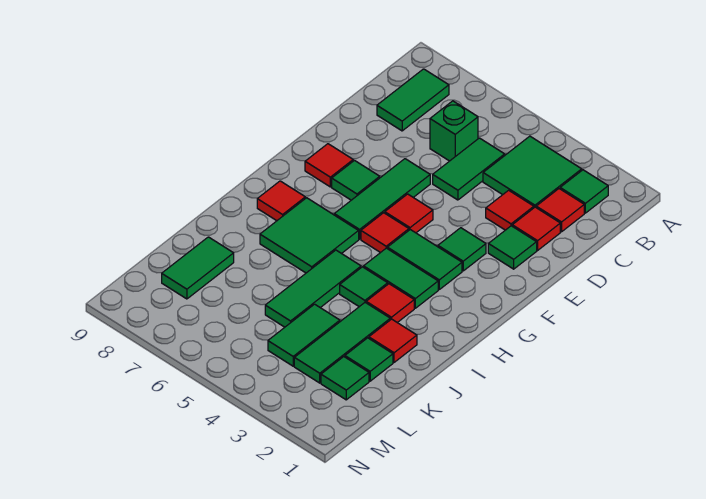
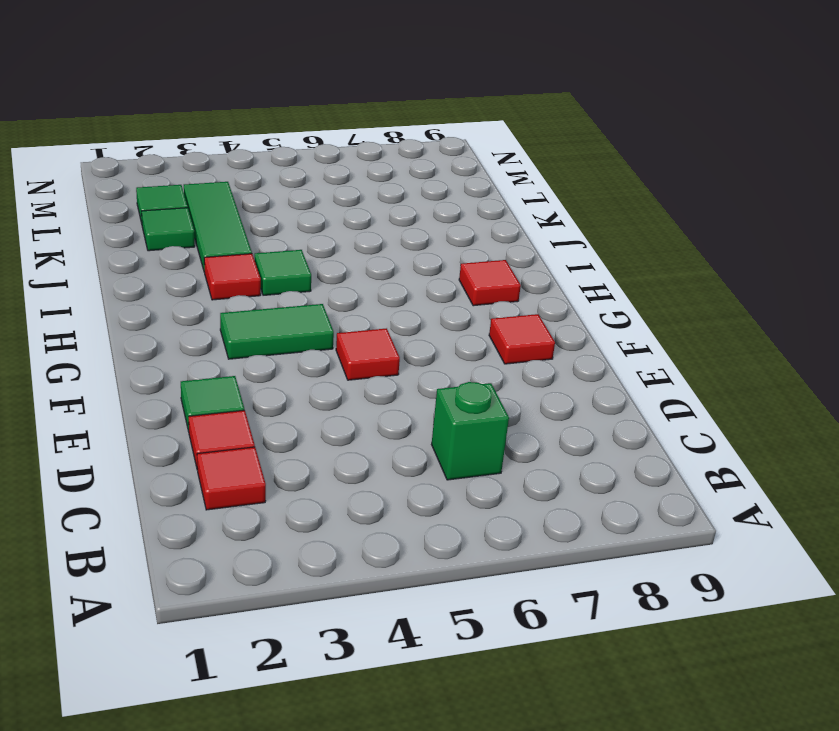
none -> green 1x1 tile [560,170,608,213]
none -> green 2x2 tile [483,136,582,208]
none -> green 1x2 tile [377,69,449,131]

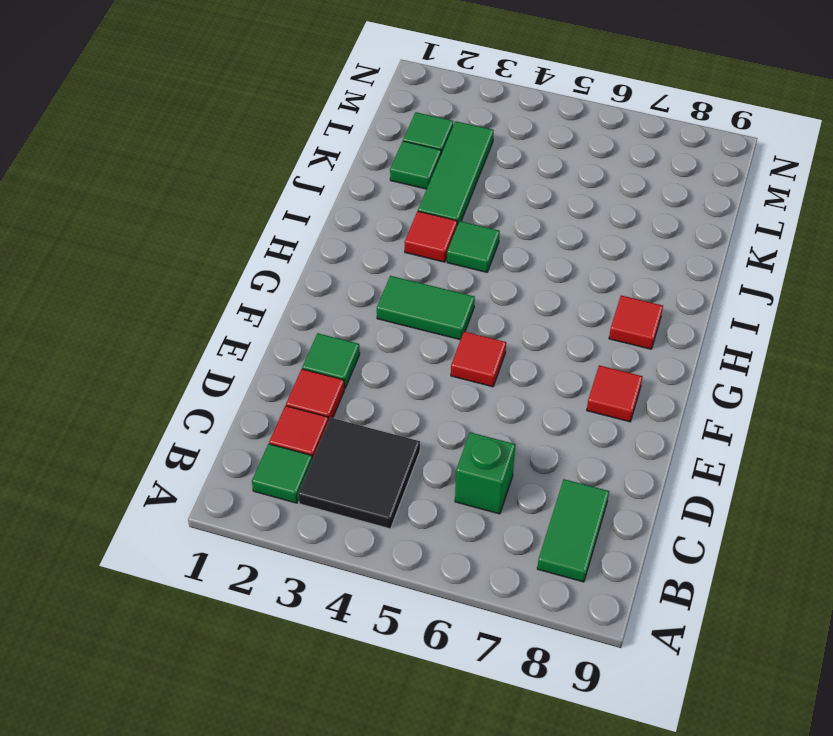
black 2x2 tile [298,418,420,529] -> green 2x2 tile [483,136,582,208]
none -> green 1x2 tile [433,138,505,200]
none -> red 1x1 tile [486,190,534,230]
none -> green 1x3 tile [334,159,430,239]

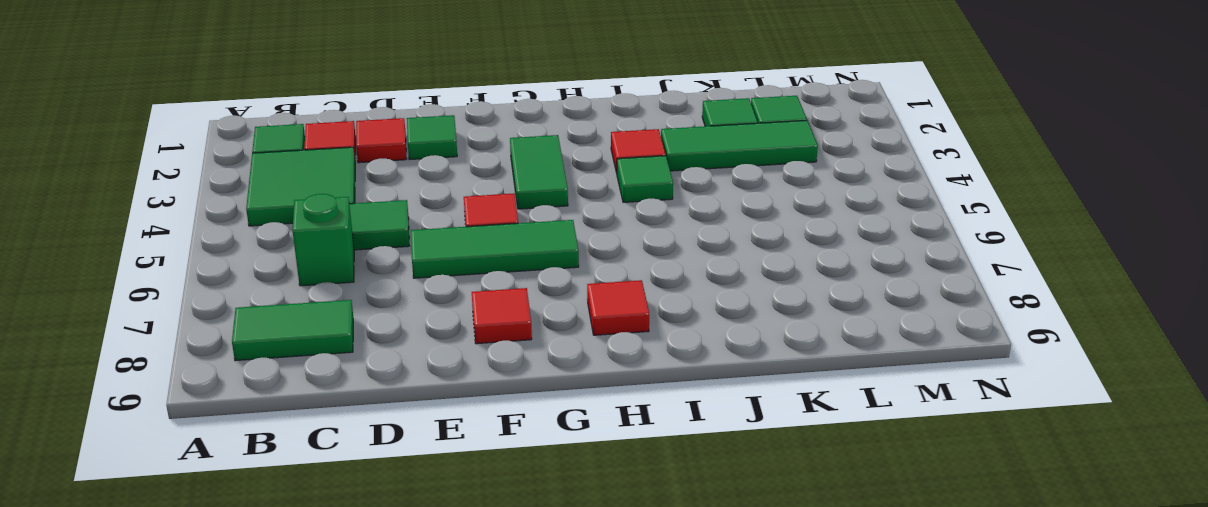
none -> red 1x1 tile [486,190,534,230]
none -> green 1x1 tile [438,228,486,271]
none -> green 1x1 tile [332,161,380,200]

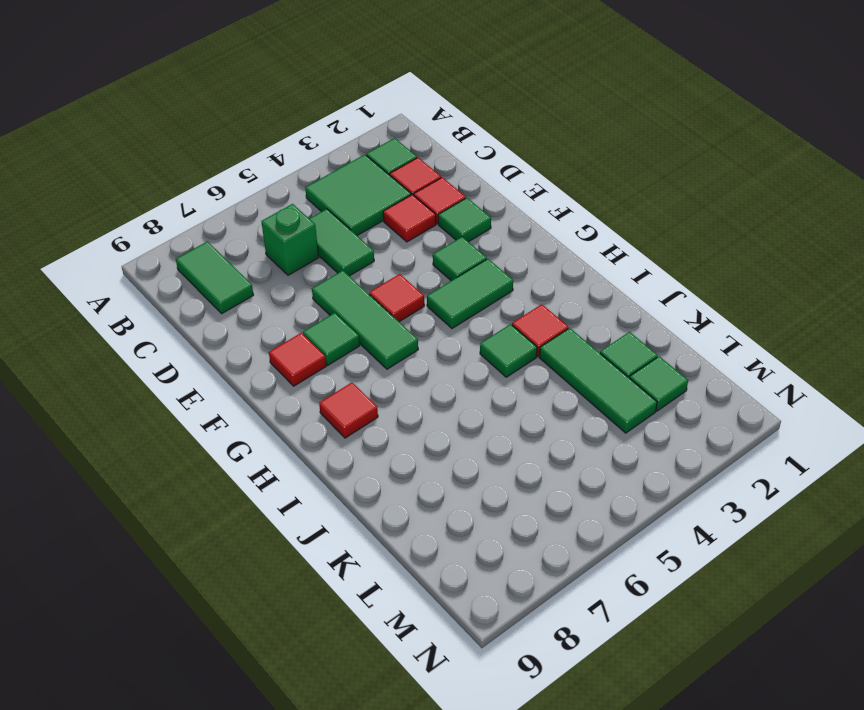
none -> red 1x1 tile [361,213,409,253]
none -> green 1x2 tile [364,248,438,308]
none -> green 2x2 tile [260,198,359,273]

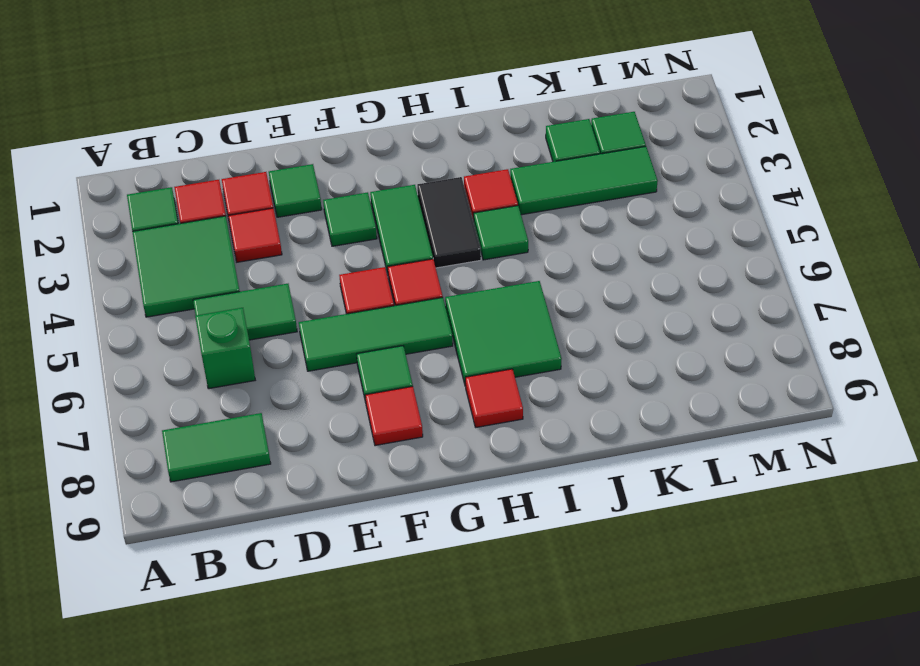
black 1x2 tile [417,177,481,268] -> green 1x2 tile [364,248,438,308]
none -> green 1x3 tile [265,250,361,327]
none -> red 1x1 tile [369,319,417,362]
none -> green 1x2 tile [268,304,340,366]

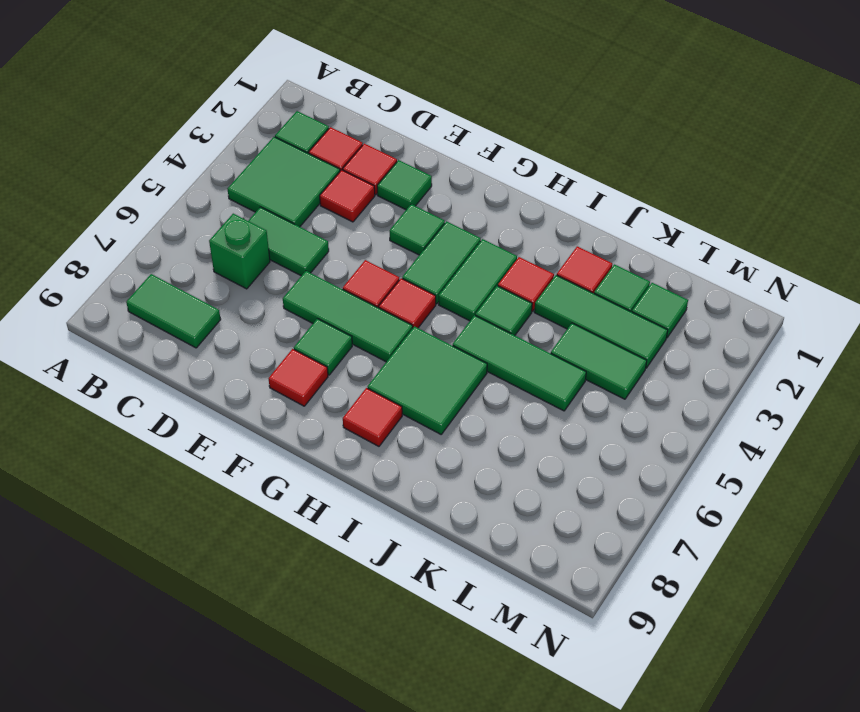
none -> green 1x2 tile [162,237,234,299]

